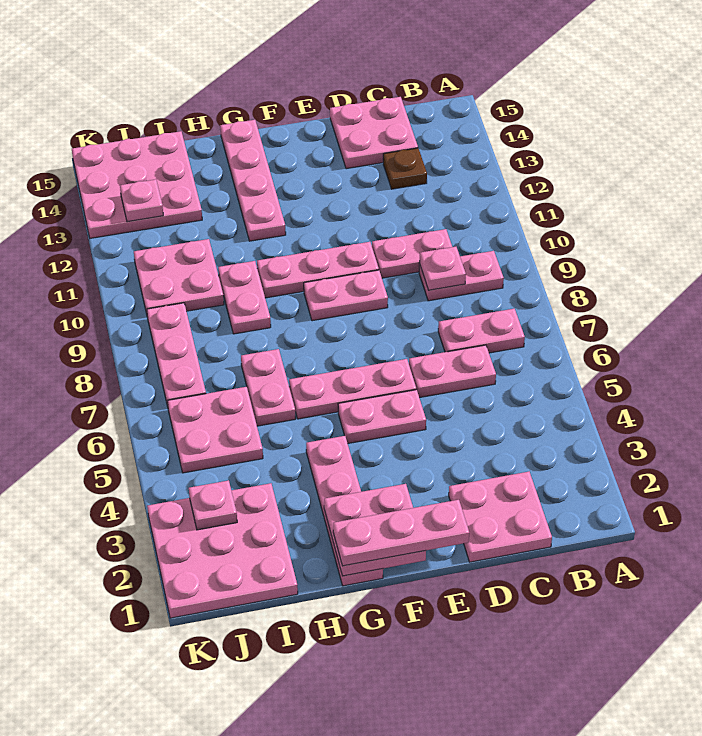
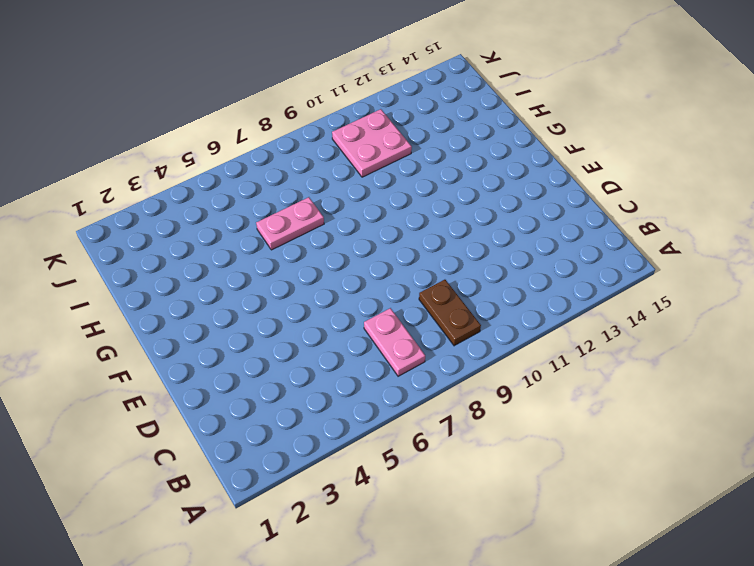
brown 1x2 plate [419,280,481,346] -> pink 1x2 plate [419,251,504,301]
none -> pink 2x2 plate [449,472,552,562]
none -> pink 1x2 plate [409,345,496,398]
none -> pink 1x2 plate [372,229,452,278]

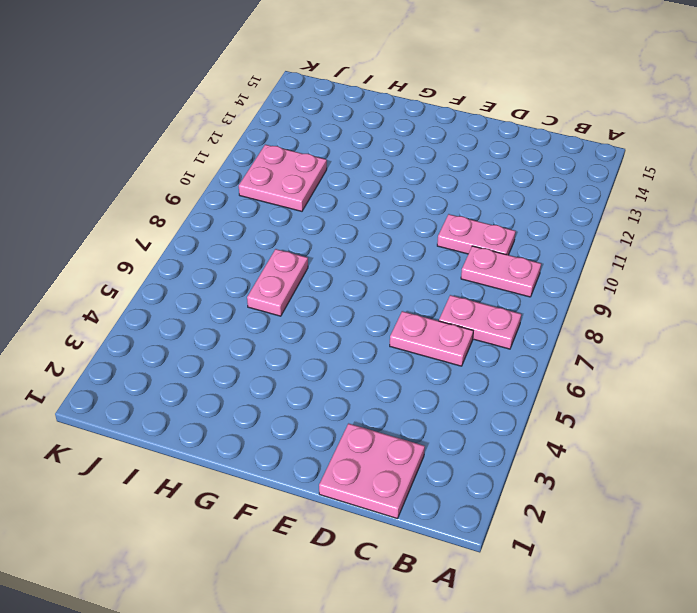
none -> brown 1x1 plate [383,148,427,189]
none -> pink 2x2 plate [330,97,418,169]
none -> pink 1x2 plate [338,390,426,443]

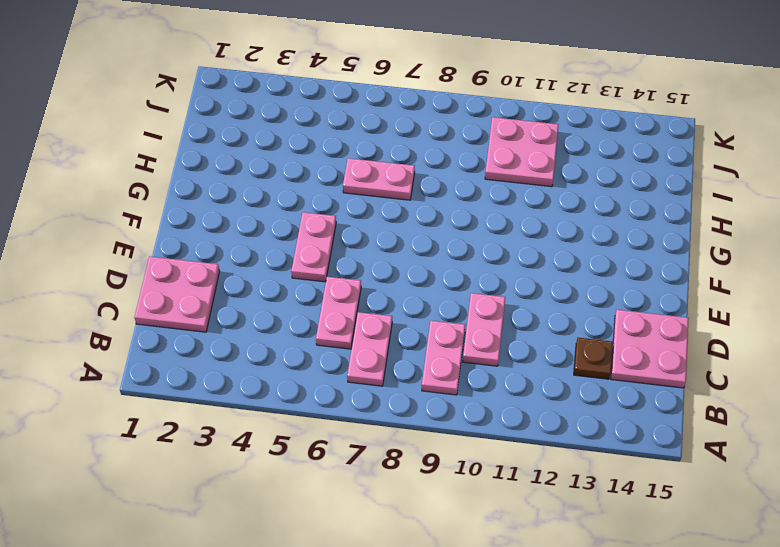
none -> pink 1x3 plate [289,359,416,419]
none -> pink 1x2 plate [304,270,388,321]
none -> pink 1x3 plate [257,242,379,298]

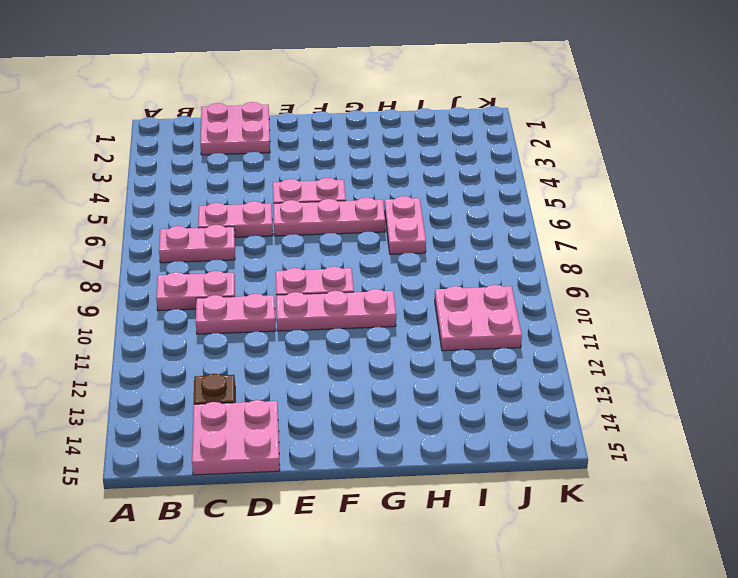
none -> pink 1x4 plate [306,436,383,586]
none -> pink 1x4 plate [220,120,286,241]
none -> pink 1x2 plate [218,261,271,334]

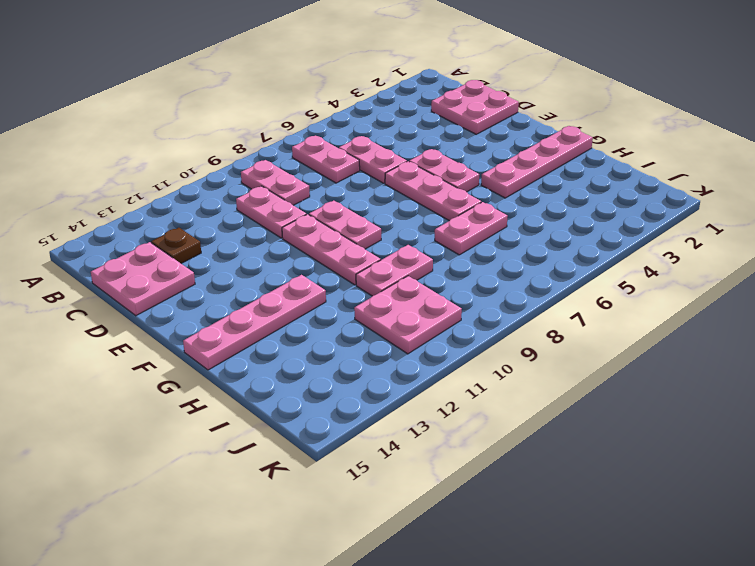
none -> pink 3x3 plate [147,483,298,618]
none -> pink 2x2 plate [167,387,263,473]
none -> pink 3x3 plate [72,131,202,238]

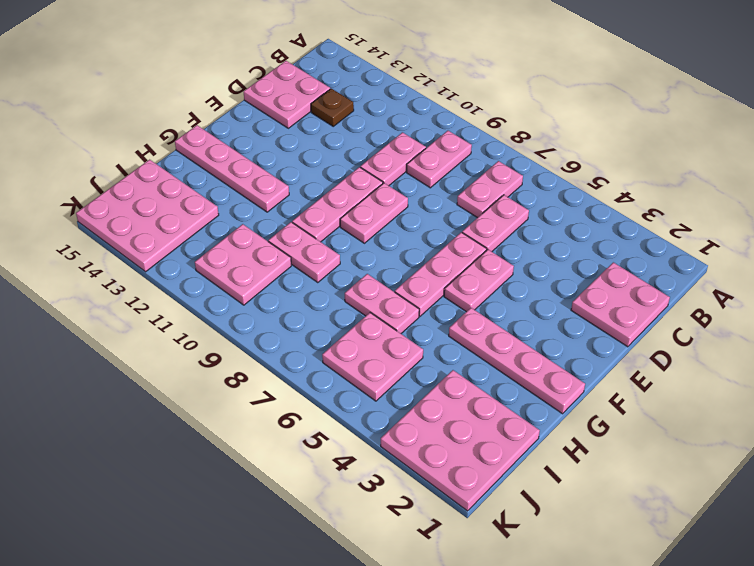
none -> pink 1x3 plate [147,303,206,406]
none -> pink 1x1 plate [420,247,466,290]
none -> pink 2x2 plate [324,484,426,576]

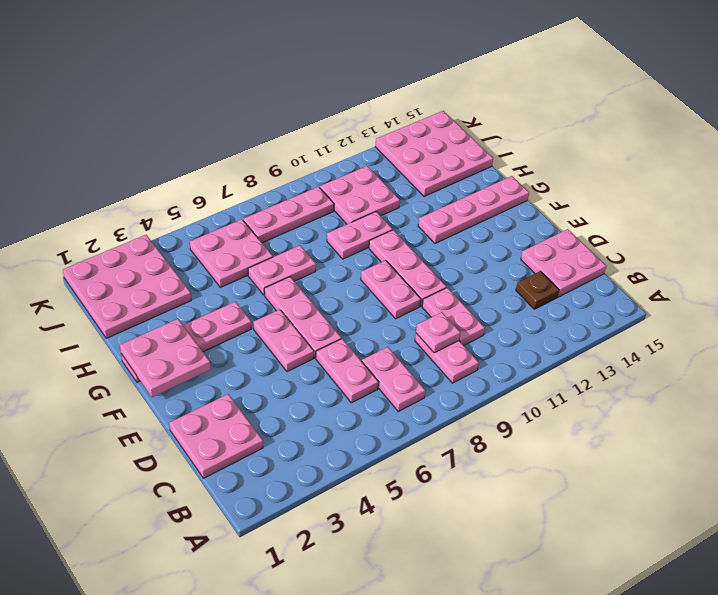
none -> pink 1x1 plate [189,480,237,530]
none -> pink 1x1 plate [120,179,163,222]
none -> pink 1x3 plate [333,500,469,566]

